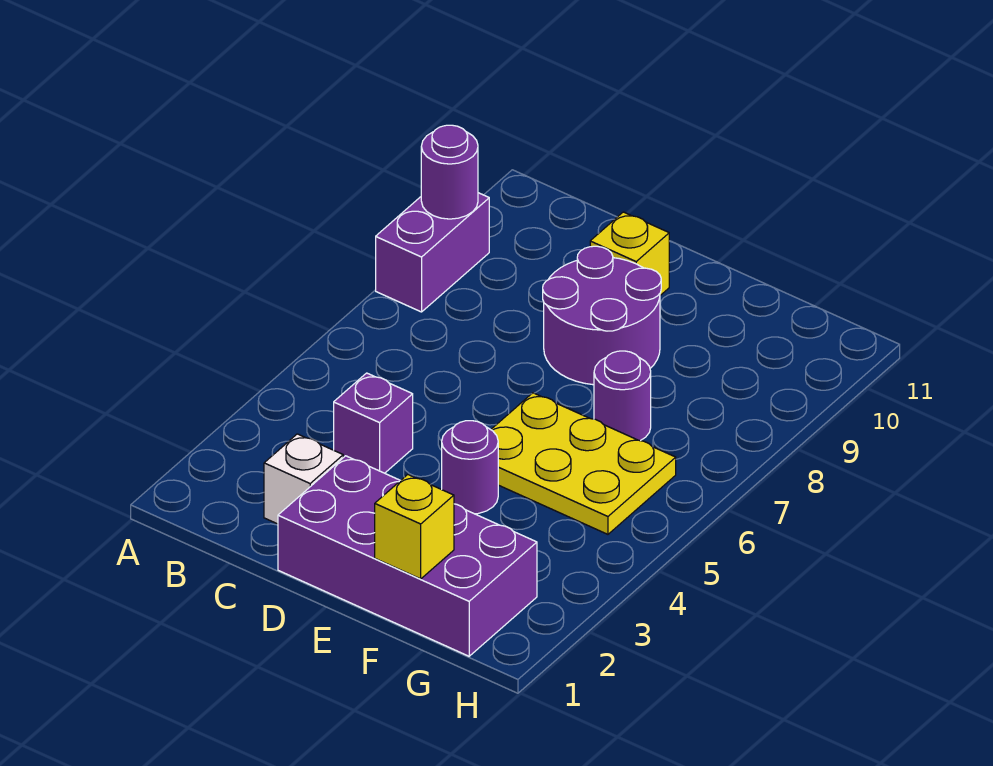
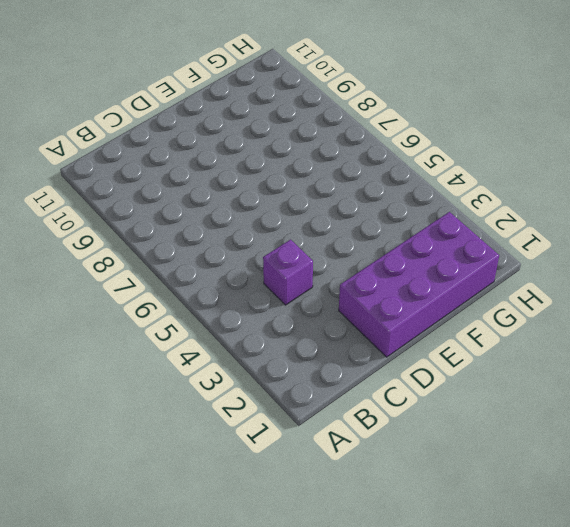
none -> purple 1x2 brick [376,193,489,312]
none -> white 1x1 brick [264,434,343,524]

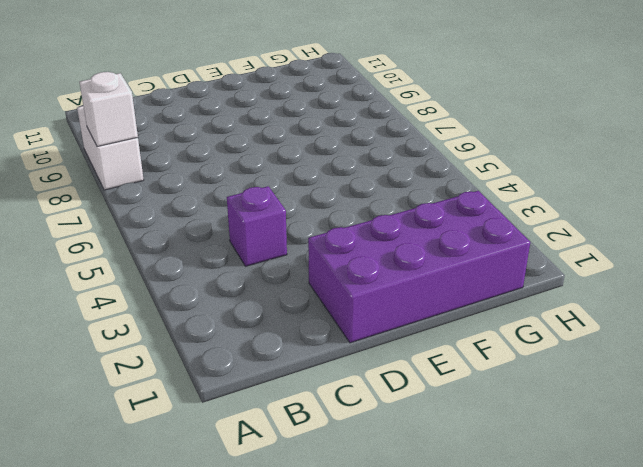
white 1x2 brick [77,106,144,190] -> purple 1x2 brick [376,193,489,312]
white 1x1 brick [80,72,138,147] -> white 1x1 brick moved to [264,434,343,524]
none -> purple 2x2 round brick [543,246,661,385]
none -> yellow 1x1 brick [590,212,669,295]

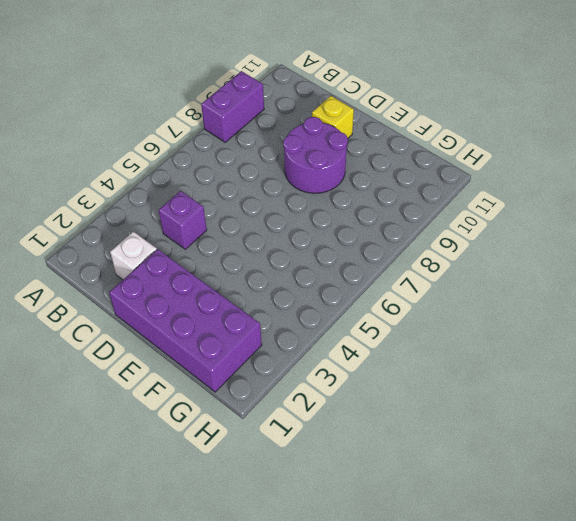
none -> purple 1x1 round brick [442,421,498,514]
none -> yellow 2x3 plate [491,393,676,534]

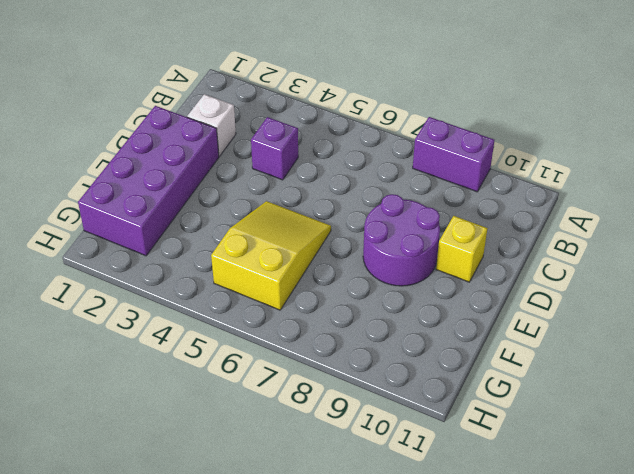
yellow 2x3 slope [211,201,331,310] -> yellow 2x3 plate [491,393,676,534]
none -> purple 1x1 round brick [442,421,498,514]
none -> purple 1x1 round brick [594,351,651,441]

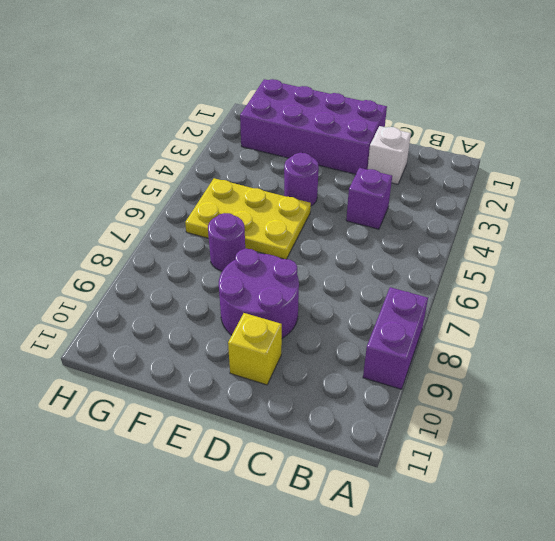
none -> purple 1x1 round brick [421,125,478,219]
none -> yellow 1x1 brick [375,475,454,579]

